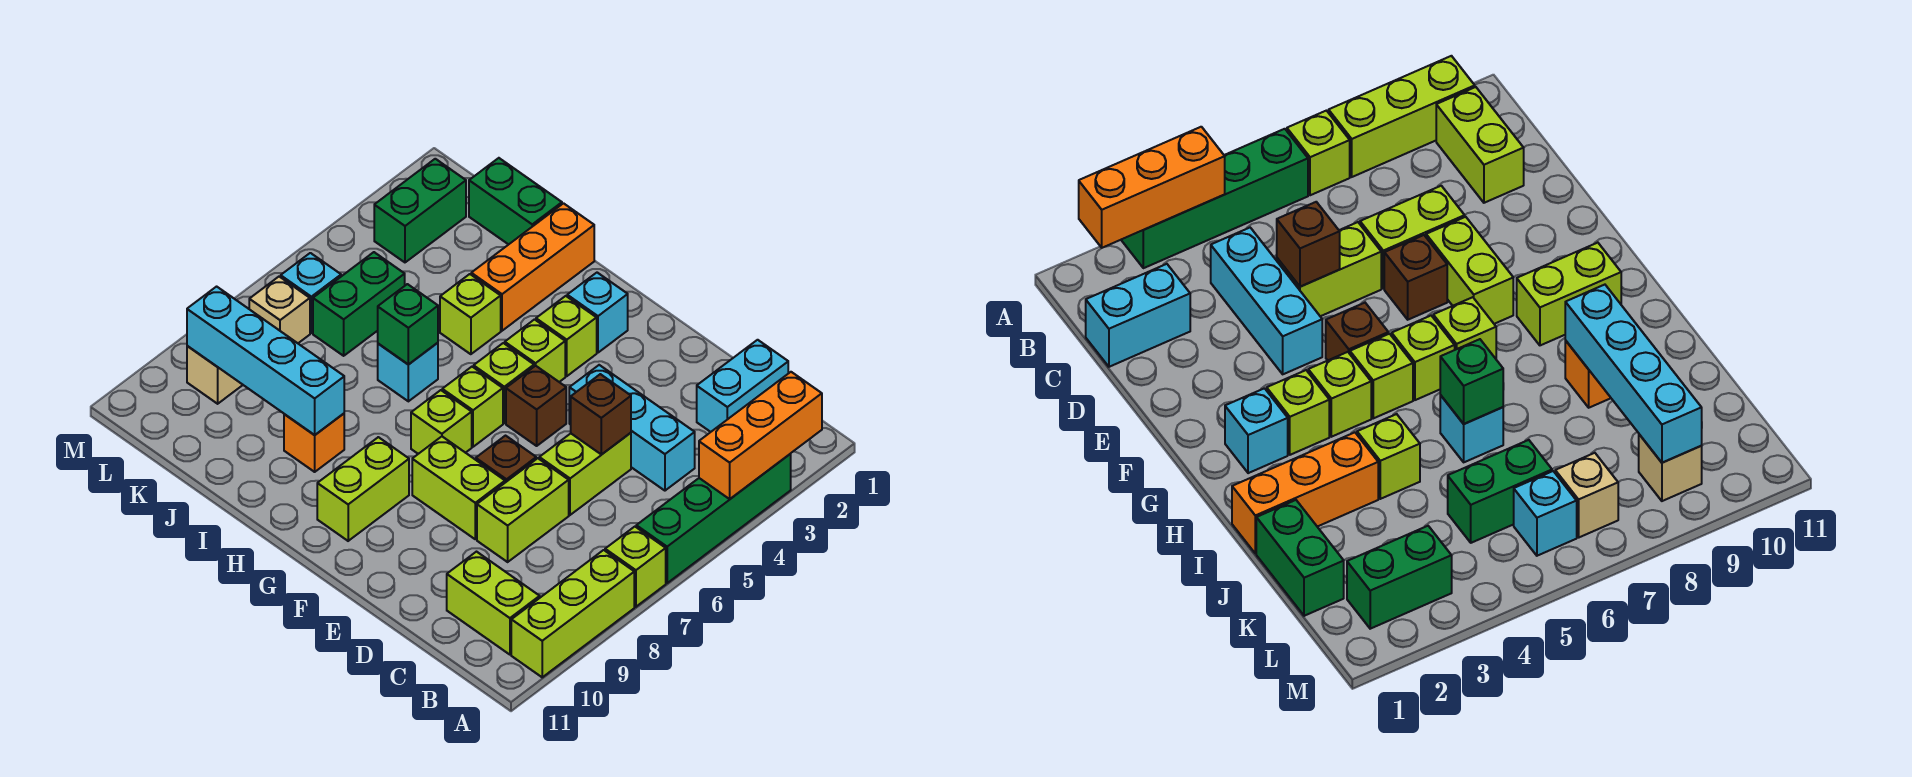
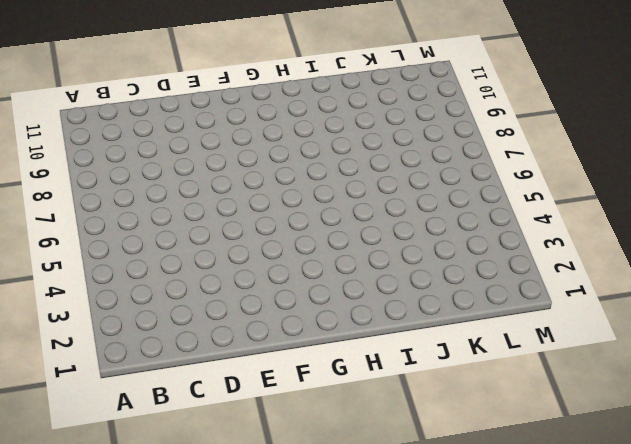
none -> green 1x4 brick [636,454,791,583]
none -> lime 1x1 brick [605,527,666,607]
none -> lime 1x3 brick [511,550,634,677]
none -> lime 1x2 brick [447,552,540,655]

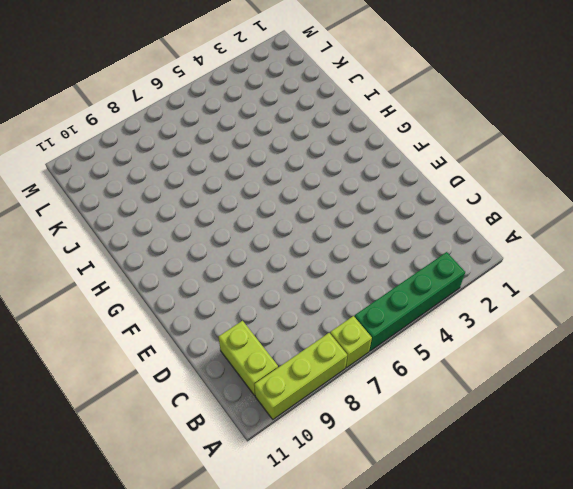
none -> cyan 1x2 brick [697,340,788,432]
none -> cyan 1x3 brick [569,365,695,491]
none -> lime 1x2 brick [539,433,631,515]
none -> lime 1x2 brick [477,458,569,562]

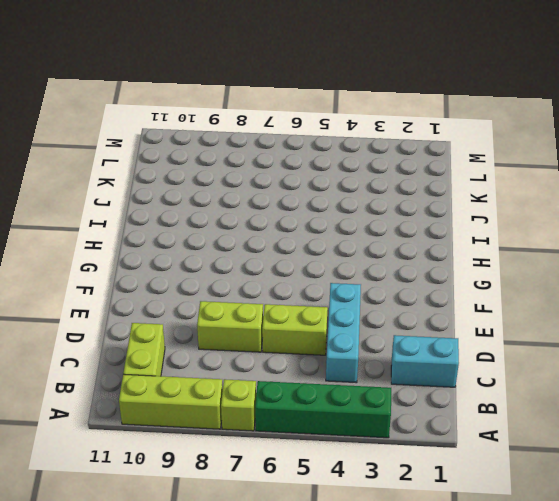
none -> brown 1x1 brick [476,436,536,483]
none -> lime 1x2 brick [412,437,505,539]
none -> brown 1x1 brick [506,366,566,446]
none -> cyan 1x1 brick [567,273,628,353]

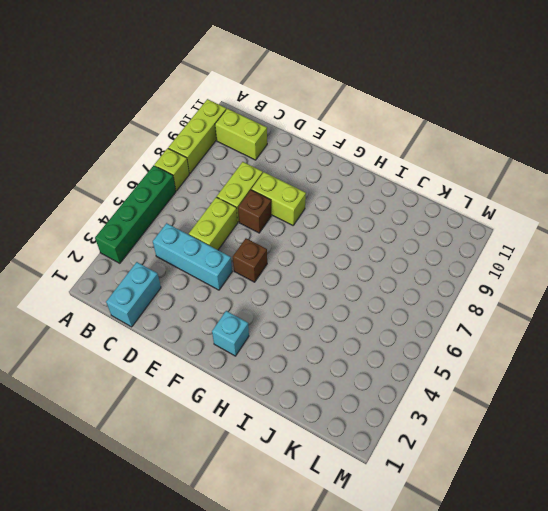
none -> lime 1x1 brick [536,296,597,376]
none -> lime 1x1 brick [505,320,565,382]
none -> lime 1x1 brick [474,343,534,423]
none -> lime 1x1 brick [442,367,503,447]

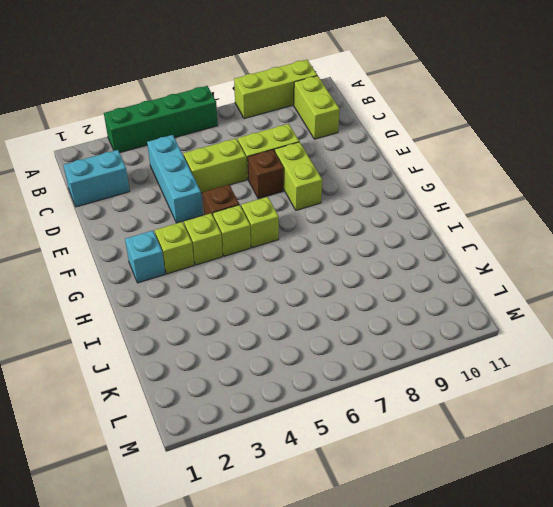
none -> lime 1x1 brick [605,527,666,607]
none -> lime 1x1 brick [411,390,472,454]
none -> lime 1x2 brick [317,437,409,541]
none -> orange 1x3 brick [471,203,594,331]

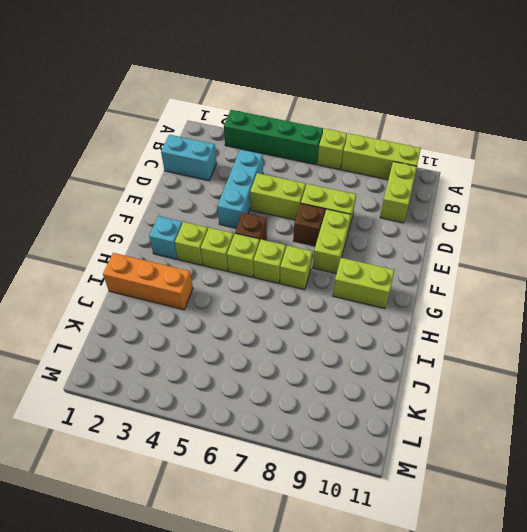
none -> lime 1x1 brick [440,274,501,354]
none -> cyan 1x1 brick [378,343,438,401]
none -> orange 1x1 brick [284,414,344,472]
none -> green 1x2 brick [469,158,562,245]

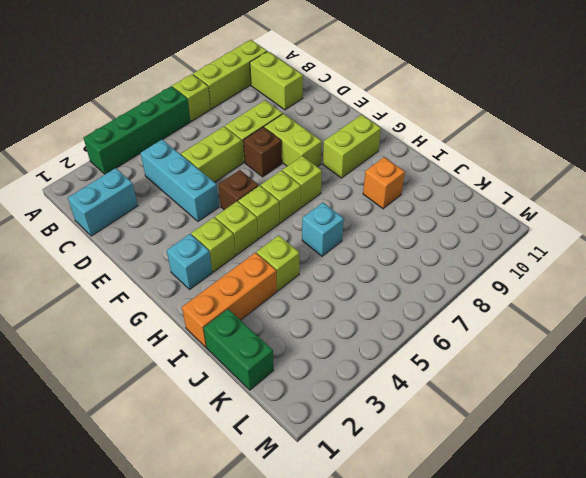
none -> green 1x2 brick [313,252,405,356]
none -> green 1x2 brick [374,159,466,262]
none -> cyan 1x1 brick [281,253,341,333]
none -> tan 1x1 brick [249,277,310,343]

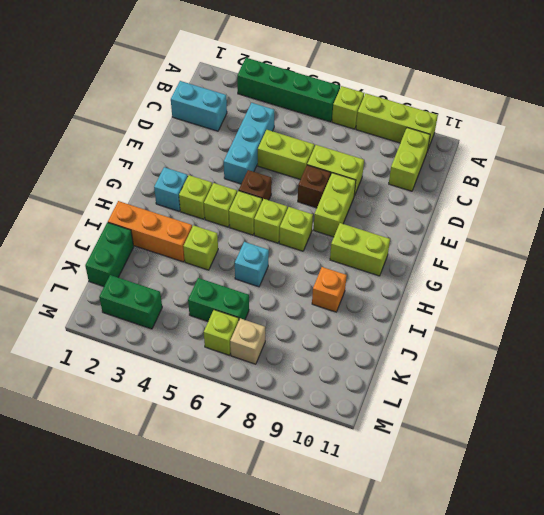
lime 1x1 brick [204,310,239,355] -> cyan 1x1 brick [281,253,341,333]
none -> tan 1x1 brick [187,346,243,404]
none -> orange 1x3 brick [699,372,822,499]
none -> brown 1x1 brick [571,374,631,455]
none -> green 1x1 brick [378,284,438,365]

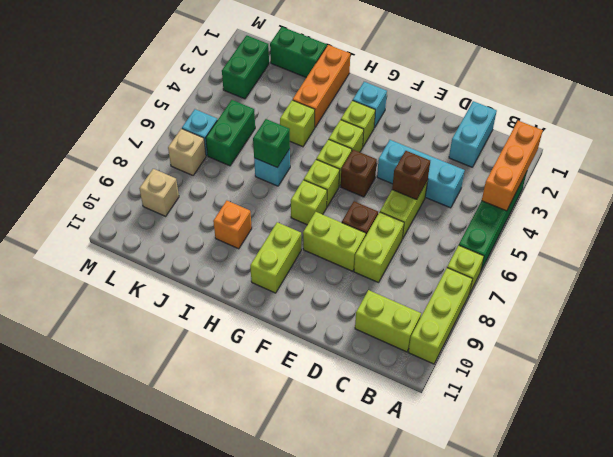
none -> cyan 1x4 brick [187,287,344,435]

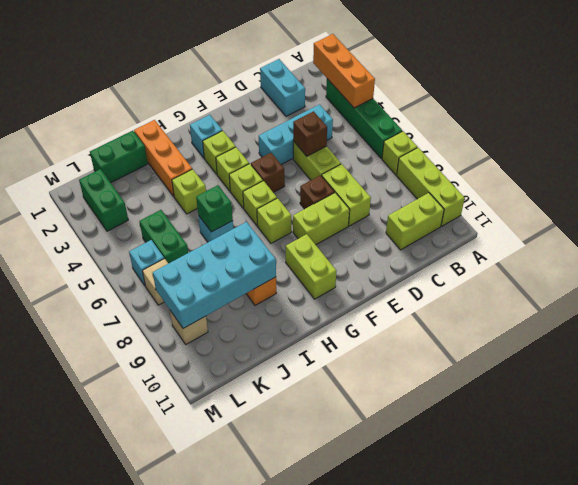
cyan 2x4 brick [153,222,276,329] -> cyan 1x4 brick [187,287,344,435]

